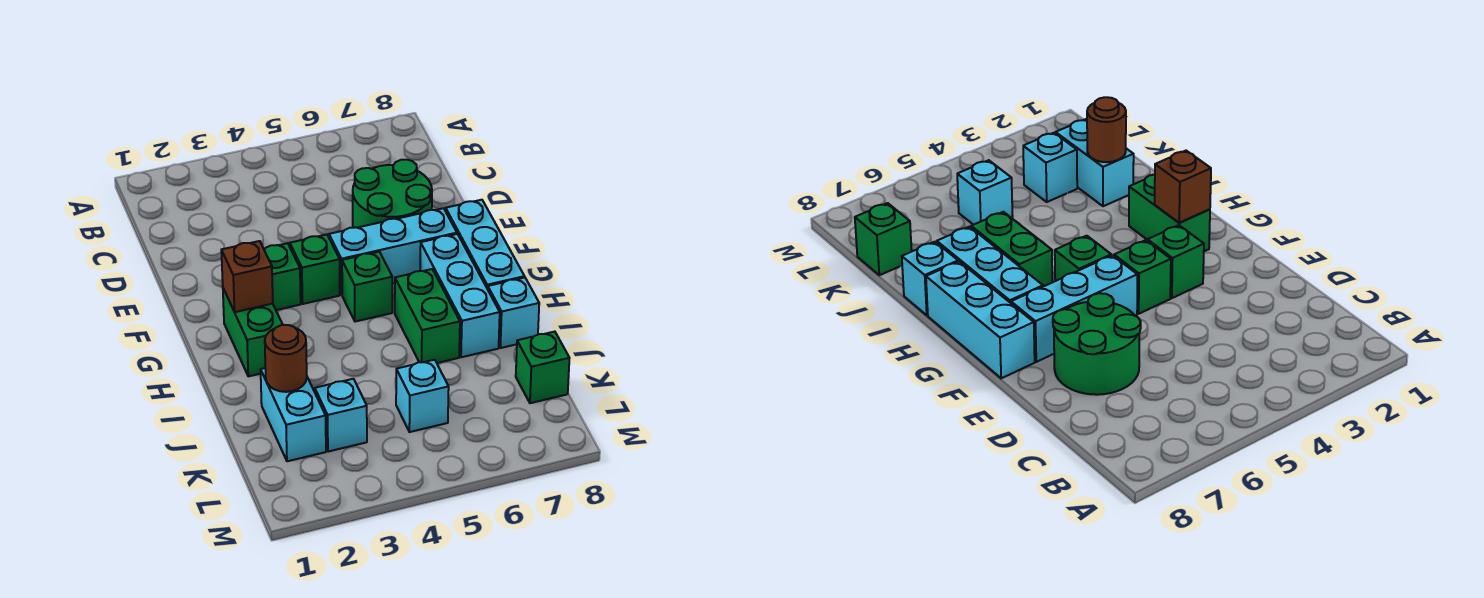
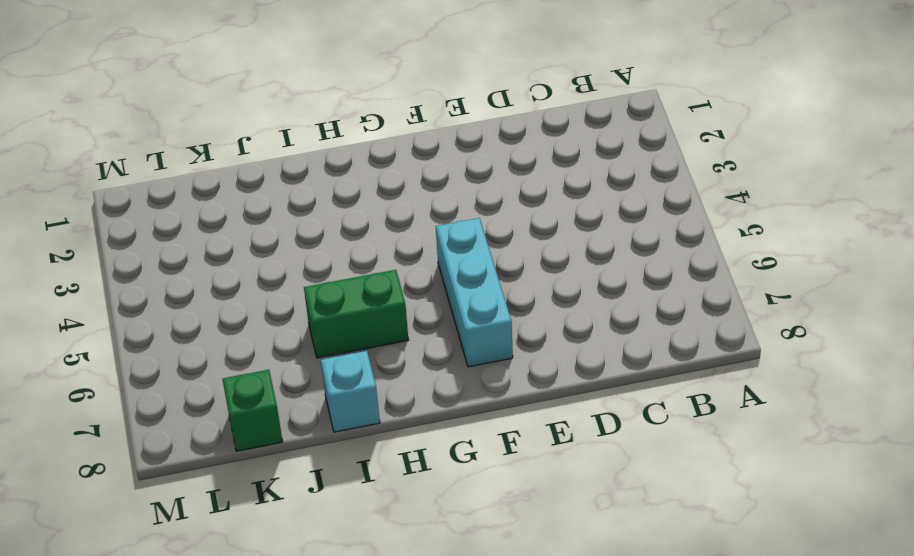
none -> green 2x2 round brick [353,160,432,228]
none -> green 1x1 brick [264,243,301,310]
none -> green 1x1 brick [290,234,340,304]

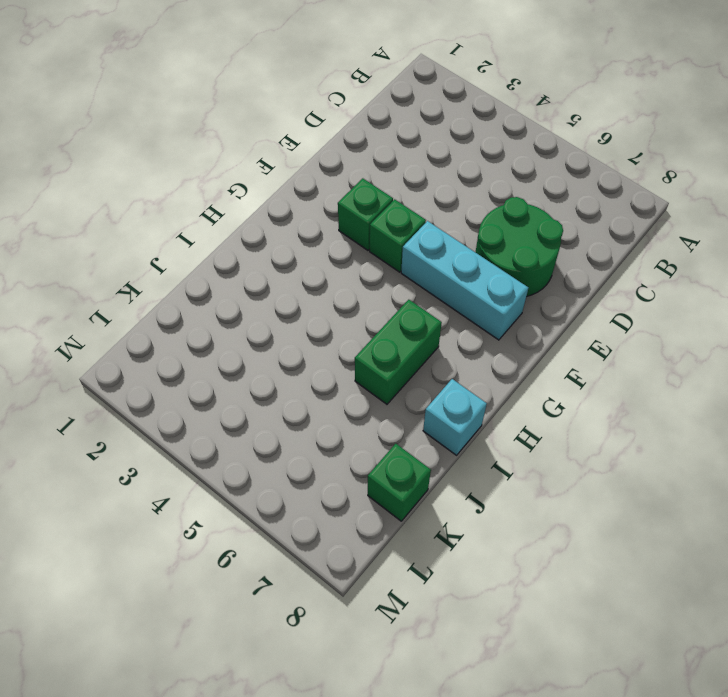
none -> cyan 1x3 brick [446,200,524,289]
none -> green 1x2 brick [223,289,283,376]
none -> green 1x1 brick [342,252,392,322]

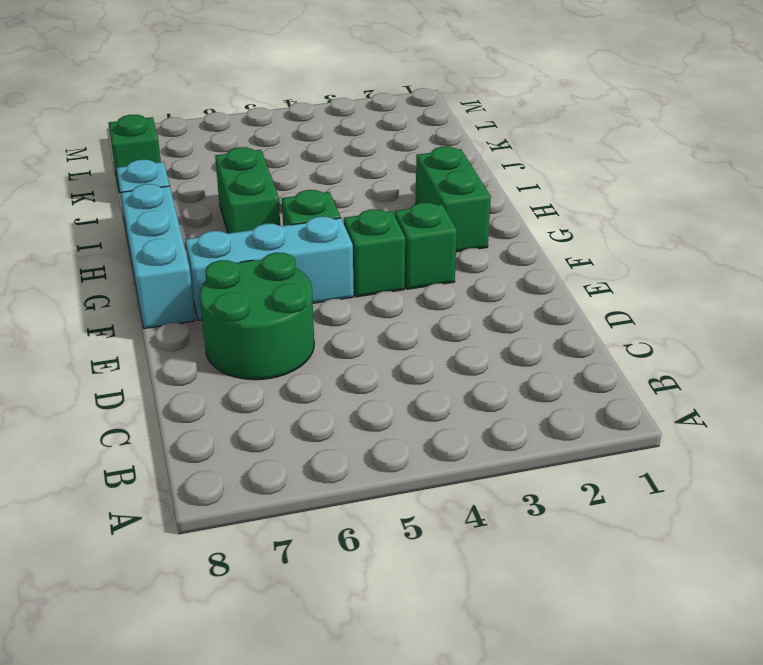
none -> cyan 1x3 brick [420,234,500,357]
none -> cyan 1x2 brick [261,368,326,461]
none -> cyan 1x1 brick [315,379,367,452]

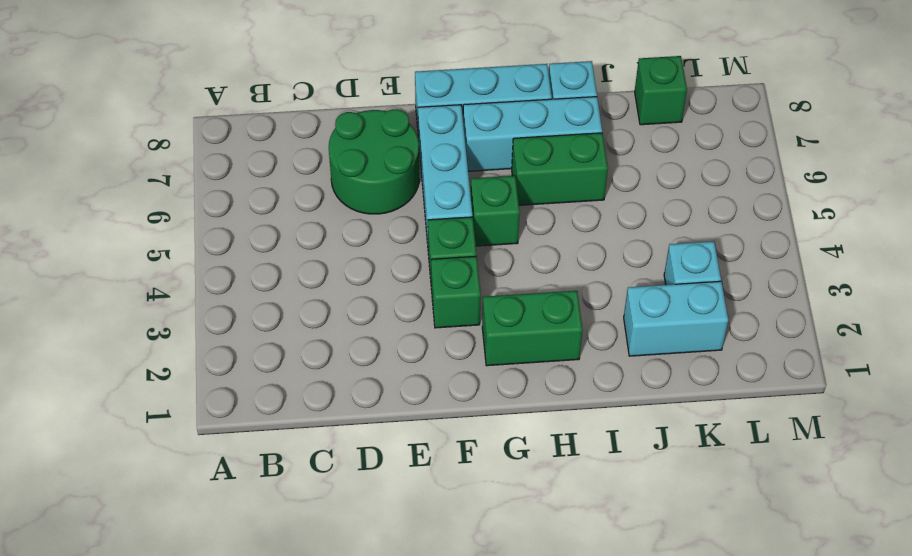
none -> cyan 1x1 brick [396,360,449,432]
none -> brown 1x1 brick [221,241,273,312]
none -> brown 1x1 round brick [265,325,307,392]

